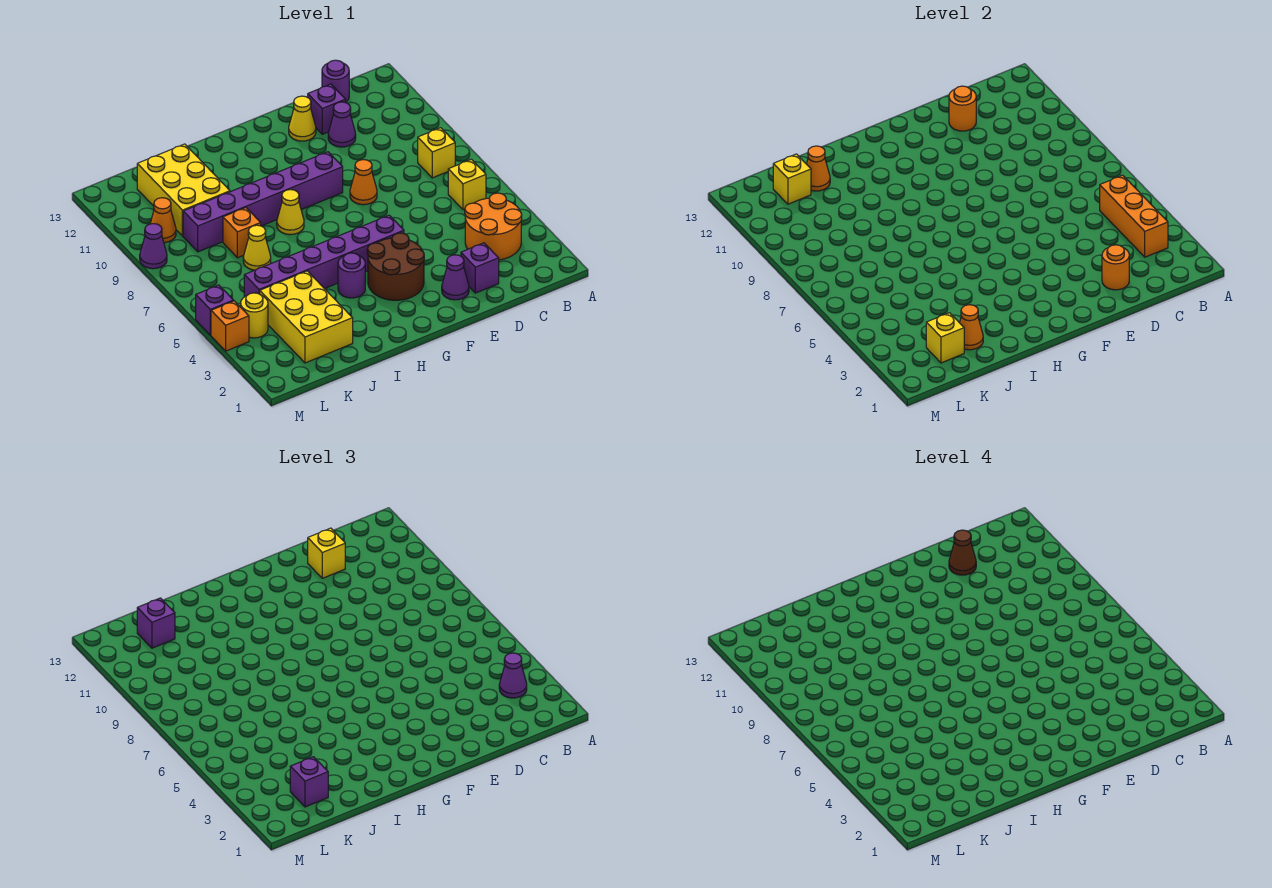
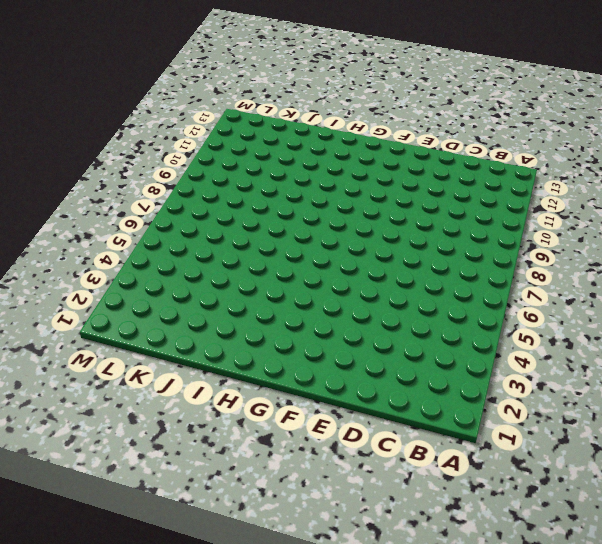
none -> orange 2x2 round brick [465,193,522,260]
none -> yellow 1x1 brick [448,159,486,210]
none -> yellow 1x1 brick [418,128,455,178]
none -> purple 1x1 round brick [322,60,349,103]

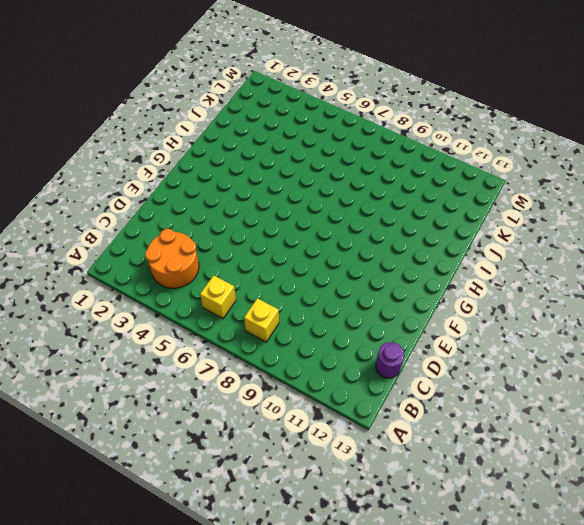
none -> purple 1x1 brick [461,243,499,293]
none -> purple 1x1 cone [328,102,356,147]
none -> purple 1x1 brick [308,84,345,134]
none -> purple 1x1 cone [442,255,469,300]

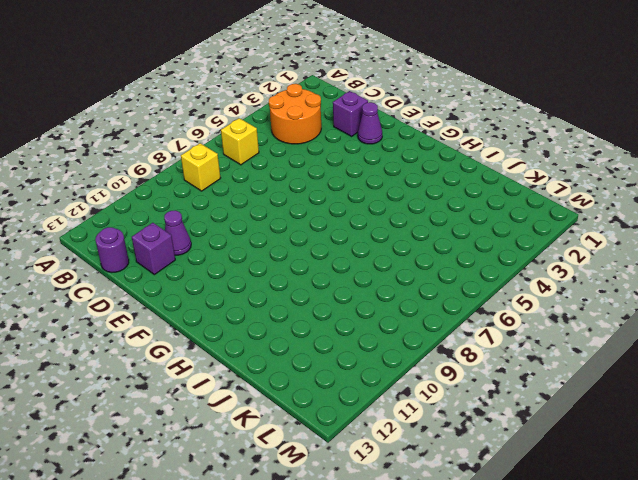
none -> orange 1x1 cone [350,160,377,205]
none -> yellow 1x1 cone [289,96,316,141]
none -> brown 2x2 round brick [367,233,424,300]
none -> purple 1x6 brick [244,215,404,297]

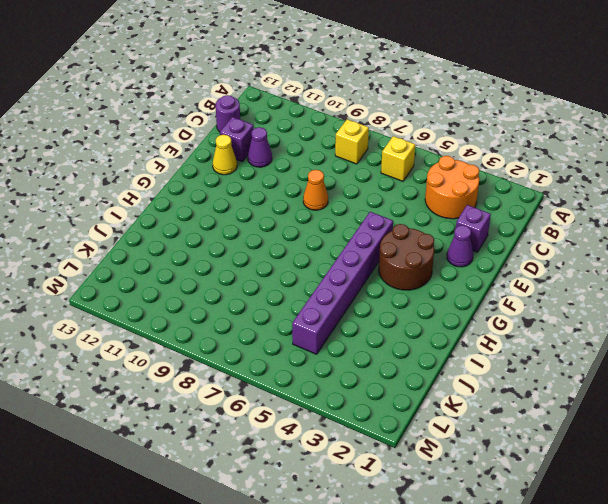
none -> purple 1x6 brick [183,152,343,252]
none -> purple 1x1 round brick [338,253,365,298]
none -> yellow 1x1 cone [277,190,304,235]
none -> yellow 2x3 brick [260,271,353,363]

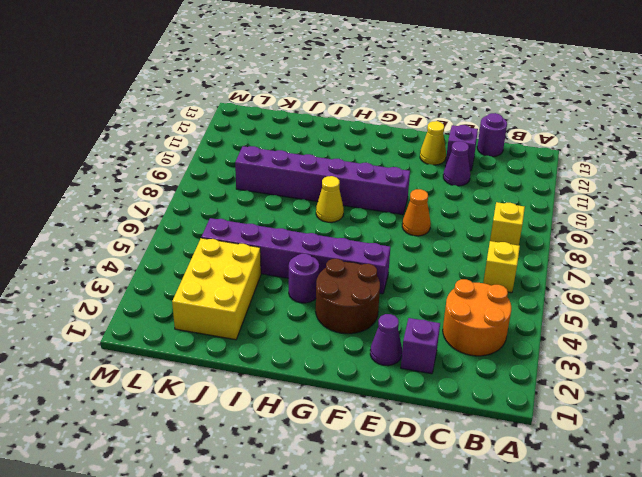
none -> yellow 1x1 cone [243,225,271,270]
none -> orange 1x1 brick [223,208,261,258]
none -> yellow 2x3 brick [137,144,230,236]
none -> yellow 1x1 round brick [241,293,268,338]

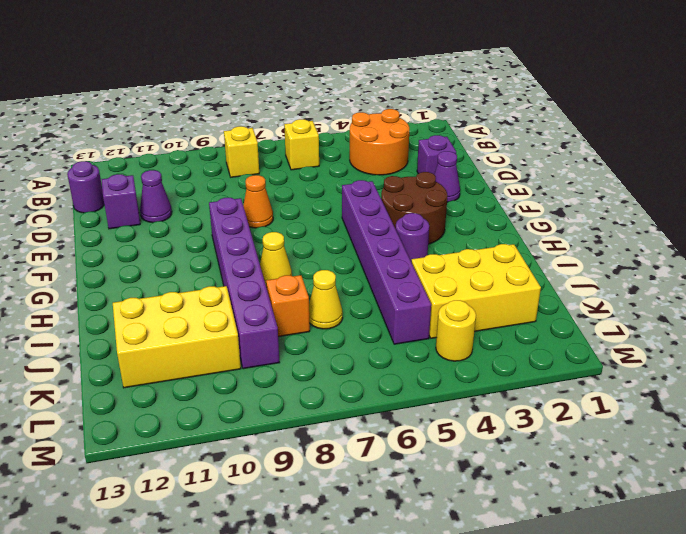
none -> yellow 1x1 cone [289,96,316,141]
none -> orange 1x1 cone [150,198,176,243]
none -> orange 1x1 brick [211,301,249,351]
none -> purple 1x1 brick [196,285,234,335]

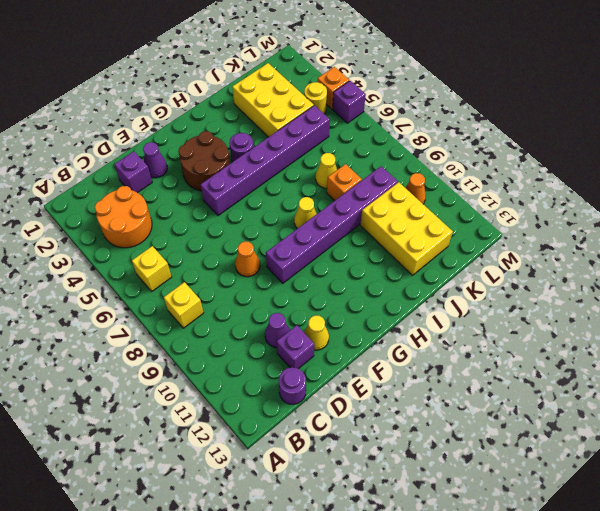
none -> purple 1x1 cone [140,224,167,269]
none -> orange 1x3 brick [1100,175,1168,257]
none -> orange 1x1 round brick [1102,245,1129,290]
none -> orange 1x1 round brick [949,86,976,131]

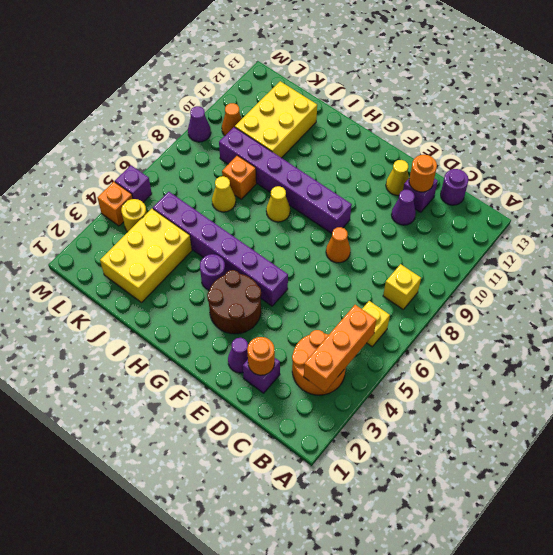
none -> orange 1x1 cone [960,305,983,350]
none -> orange 1x1 cone [807,146,830,191]
none -> yellow 1x1 brick [926,313,964,363]
none -> yellow 1x1 brick [773,154,811,204]

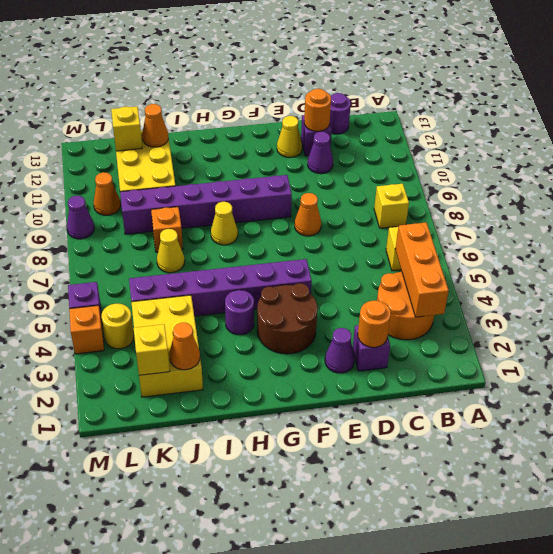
none -> purple 1x1 cone [499,653,527,698]
none -> yellow 1x1 brick [308,528,345,578]
none -> purple 1x1 brick [290,757,328,807]
none -> purple 1x1 brick [137,598,175,648]

